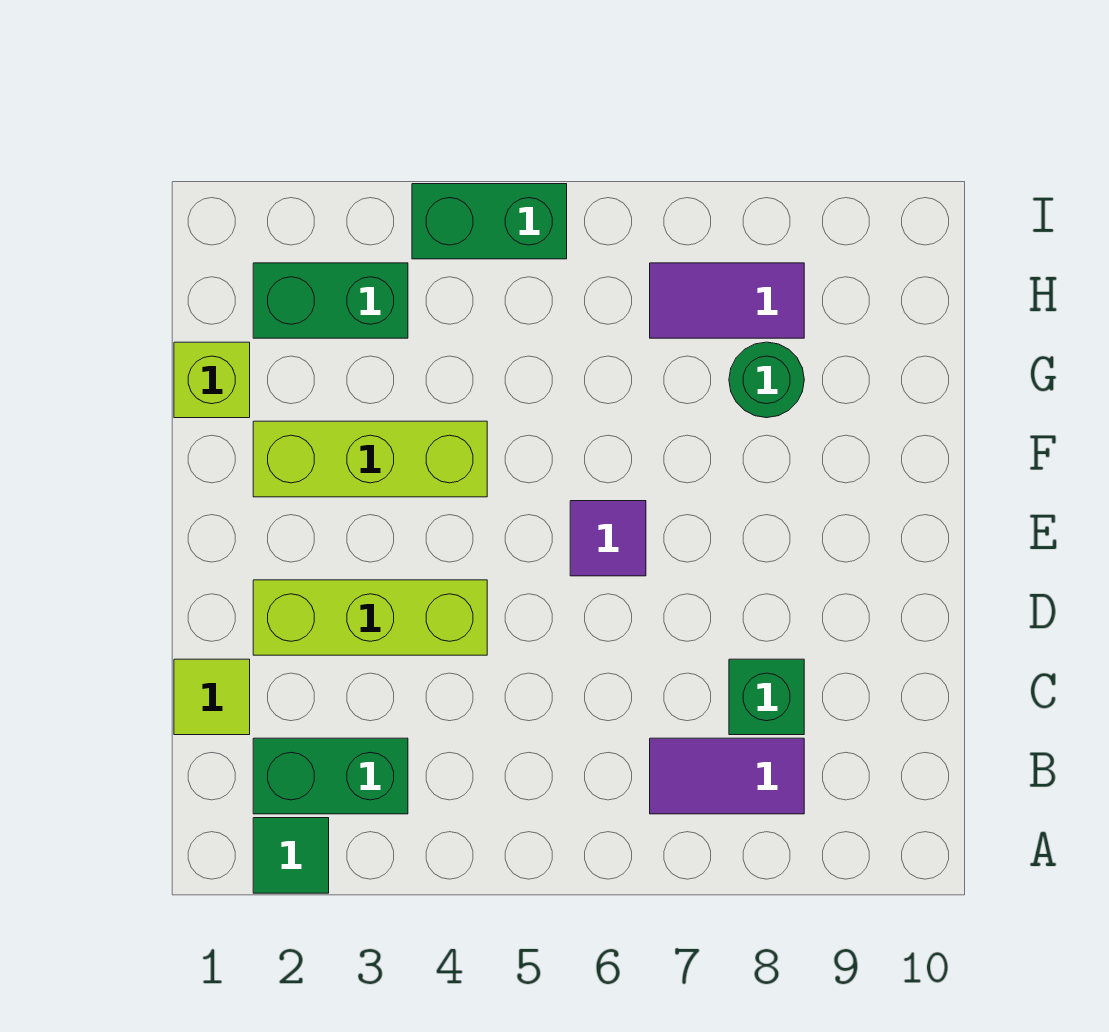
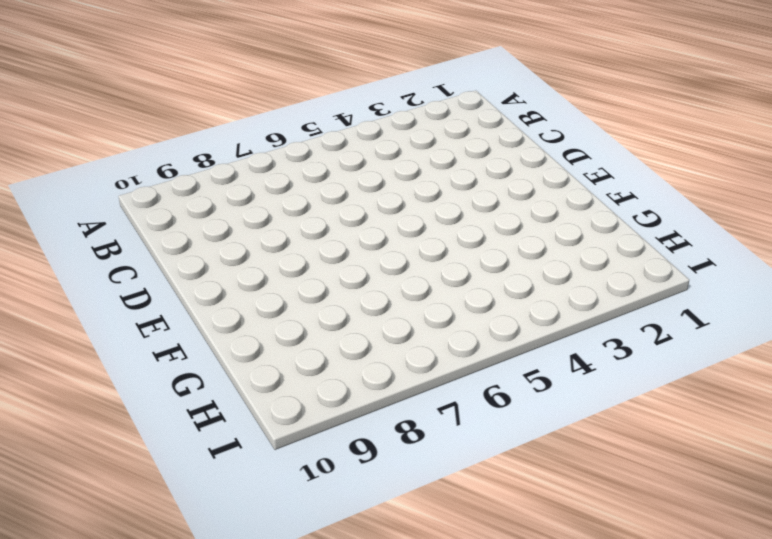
none -> green 1x1 tile [253,818,329,893]
none -> green 1x2 brick [253,738,408,814]
none -> purple 1x2 tile [650,738,804,814]

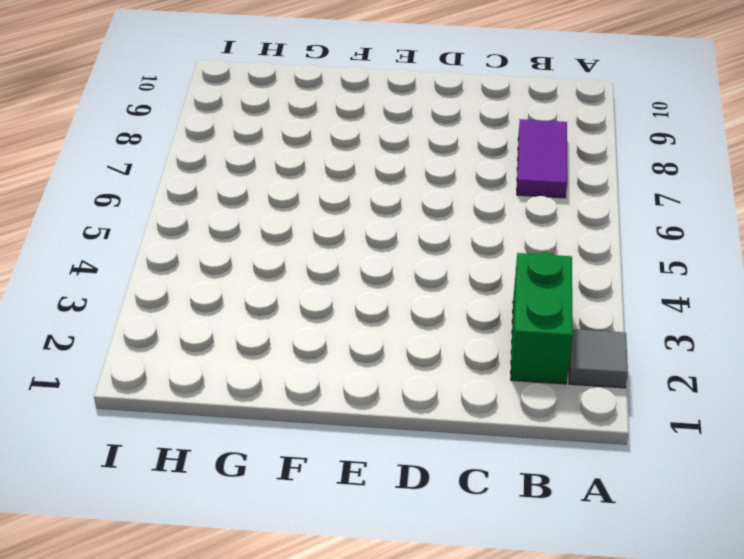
grey 1x1 tile [569,329,628,388] -> green 1x1 tile [253,818,329,893]
none -> lime 1x1 tile [174,659,250,735]
none -> green 1x1 brick [729,659,804,735]
none -> lime 1x3 brick [253,580,487,655]

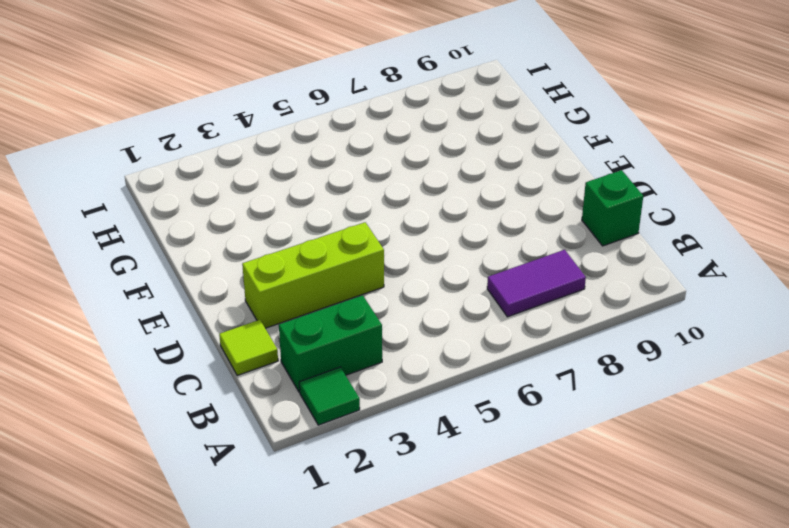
green 1x1 brick [582,170,643,246] -> green 1x1 brick moved to [729,659,804,735]
none -> purple 1x1 tile [570,501,646,576]
none -> lime 1x3 brick [253,421,487,497]
none -> lime 1x1 brick [174,342,250,418]

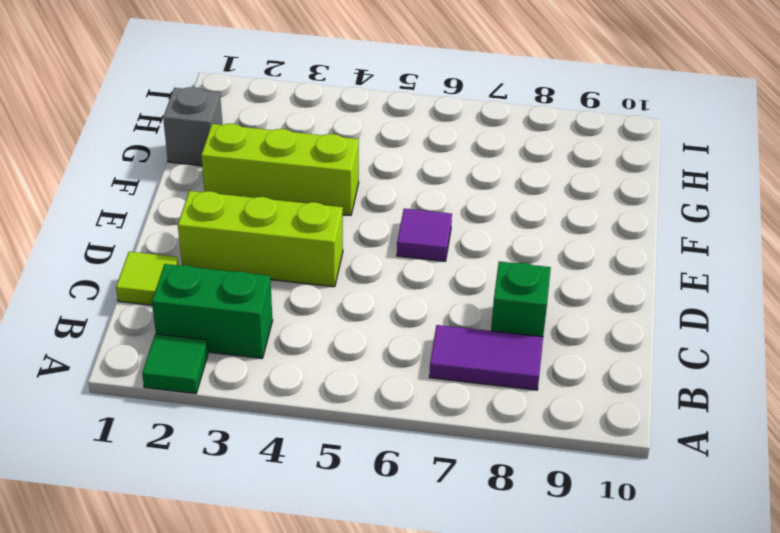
grey 1x1 brick [163,87,222,166] -> lime 1x1 brick [174,342,250,418]
none -> green 1x1 round brick [729,342,804,418]
none -> green 1x2 brick [253,263,408,338]
none -> purple 1x2 tile [650,263,804,338]

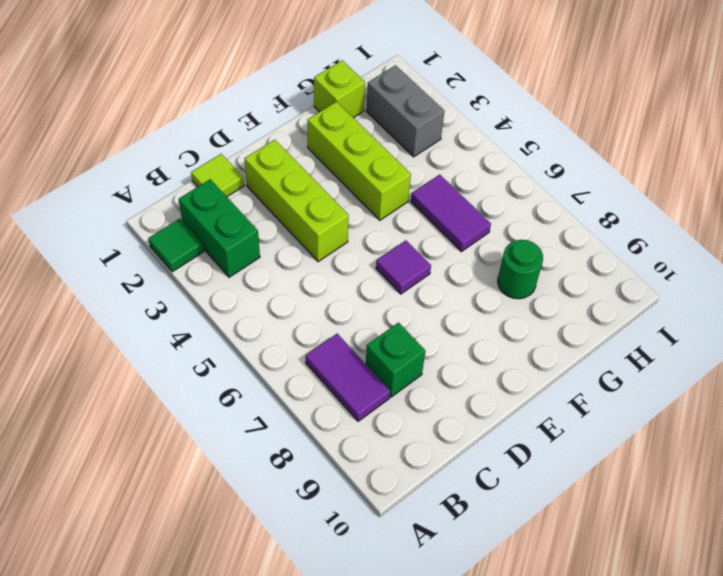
purple 1x2 tile [411,175,491,252] -> purple 1x2 tile moved to [650,263,804,338]
grey 1x2 brick [366,65,444,157] -> green 1x2 brick [253,263,408,338]
none -> green 1x2 brick [412,184,567,259]

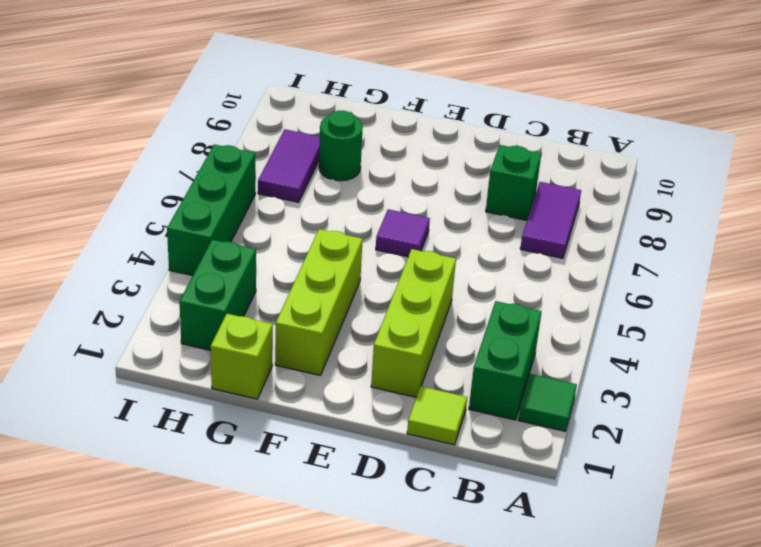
green 1x3 brick [167,145,255,276] -> green 1x2 brick [412,184,567,259]

